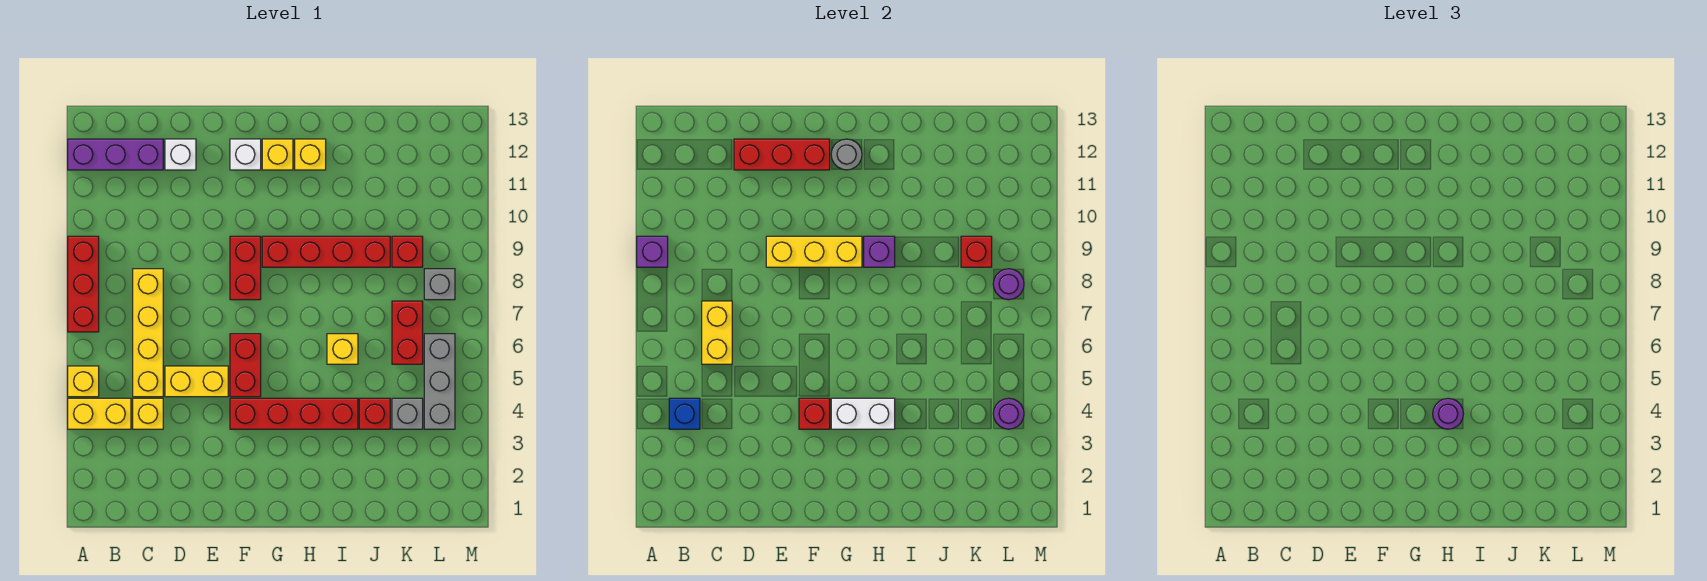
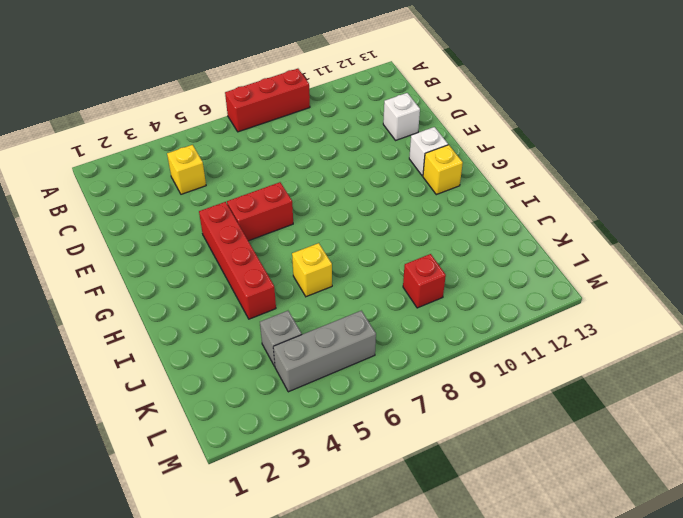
none -> yellow 1x2 brick [68,398,131,429]
none -> yellow 1x1 brick [68,366,99,397]
none -> purple 1x3 brick [68,139,163,170]
none -> yellow 1x4 brick [133,269,163,397]

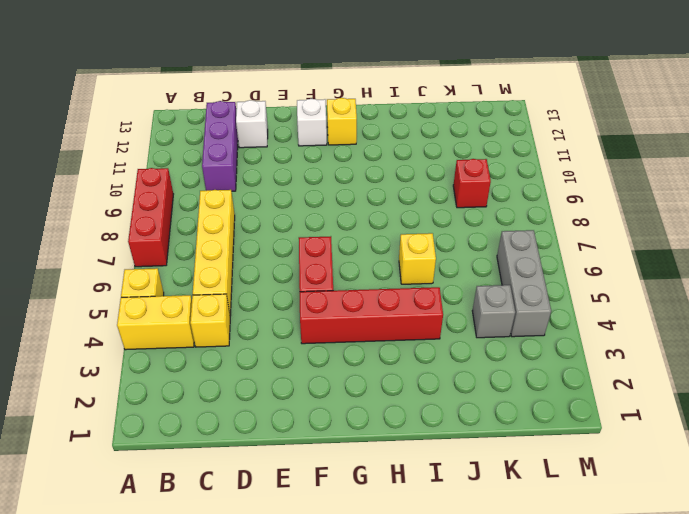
purple 1x3 brick [202,101,238,191] -> purple 1x3 brick turned to [68,139,163,170]
none -> yellow 1x2 brick [165,366,228,397]
none -> red 1x2 brick [230,236,261,300]
none -> red 1x4 brick [262,236,390,267]
none -> yellow 1x1 brick [295,139,326,170]

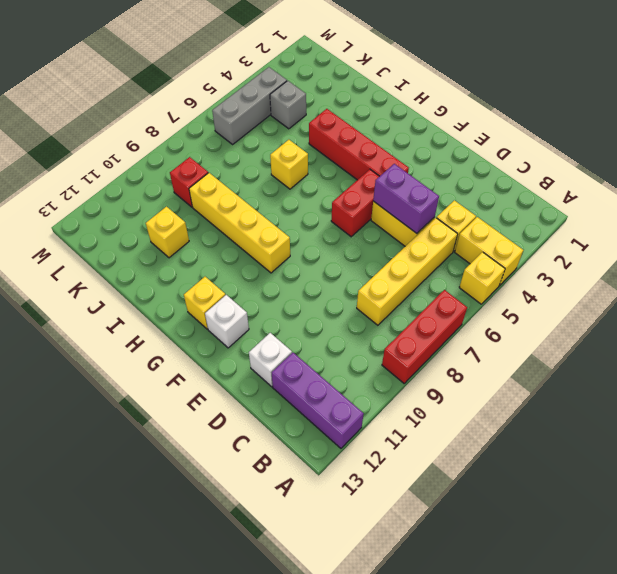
purple 1x2 brick [373,164,439,233] -> none
yellow 1x4 brick [189,173,290,273] -> red 1x4 brick [262,236,390,267]
yellow 1x1 brick [146,207,189,258] -> yellow 1x1 brick moved to [295,139,326,170]
none -> red 1x2 brick [230,236,261,300]
none -> red 1x1 brick [359,398,390,429]
none -> red 1x2 brick [392,301,423,364]
none -> grey 1x1 brick [424,269,455,300]

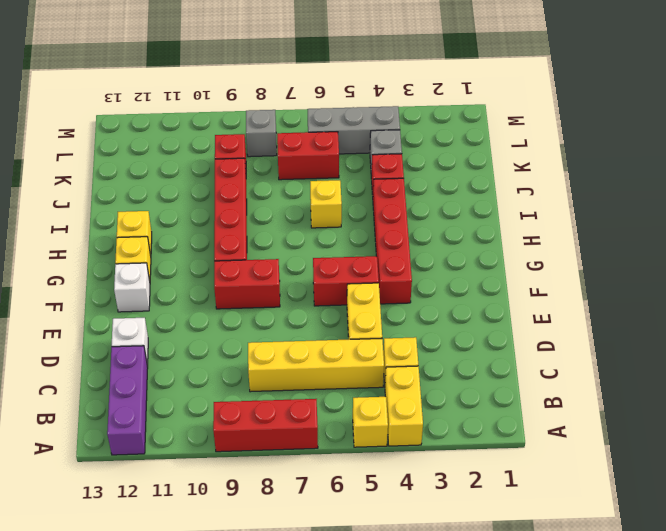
none -> purple 1x1 brick [637,236,668,267]
none -> blue 1x1 brick [669,398,700,429]
none -> yellow 1x2 brick [702,301,732,364]
none -> red 1x3 brick [734,139,830,170]

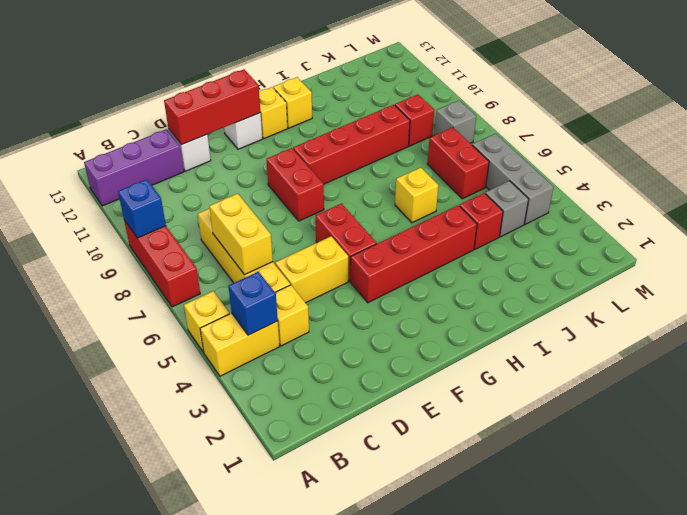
blue 1x1 brick [118,179,166,238] -> purple 1x1 brick [637,236,668,267]
none -> yellow 1x3 brick [766,236,862,267]
none -> red 1x1 brick [799,398,830,429]
none -> white 1x2 brick [831,398,895,429]
none -> grey 1x1 round brick [831,139,862,170]

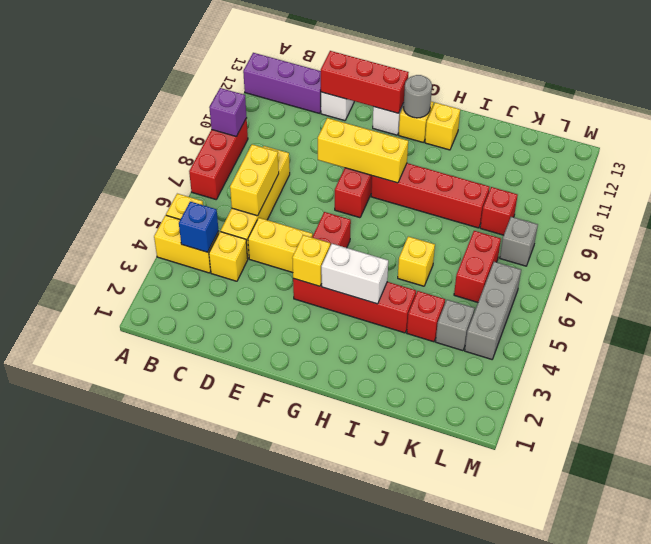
yellow 1x1 brick [292,235,330,286] -> red 1x1 brick [799,398,830,429]
none -> purple 1x1 brick [864,236,895,267]
none -> red 1x1 brick [961,236,992,267]
none -> purple 1x1 round brick [993,398,1024,429]
none -> purple 1x1 round brick [993,269,1024,300]

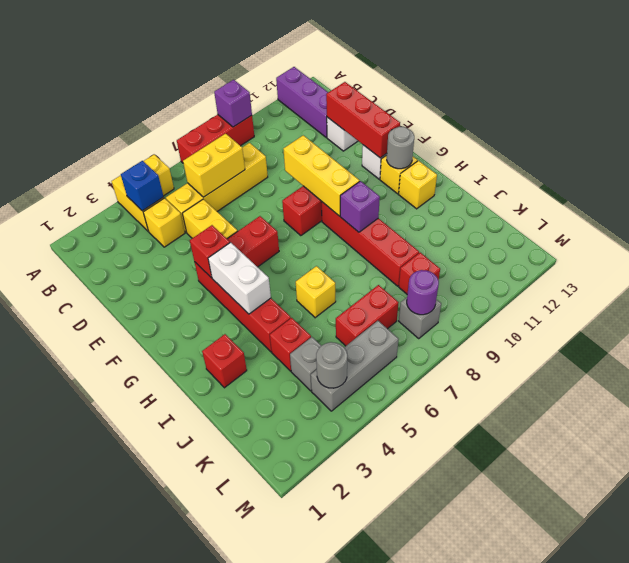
red 1x1 brick [202,334,247,388] -> red 1x1 brick moved to [961,236,992,267]
grey 1x1 round brick [316,342,347,388] -> purple 1x1 round brick [993,398,1024,429]
none -> purple 1x1 round brick [1433,398,1463,429]

